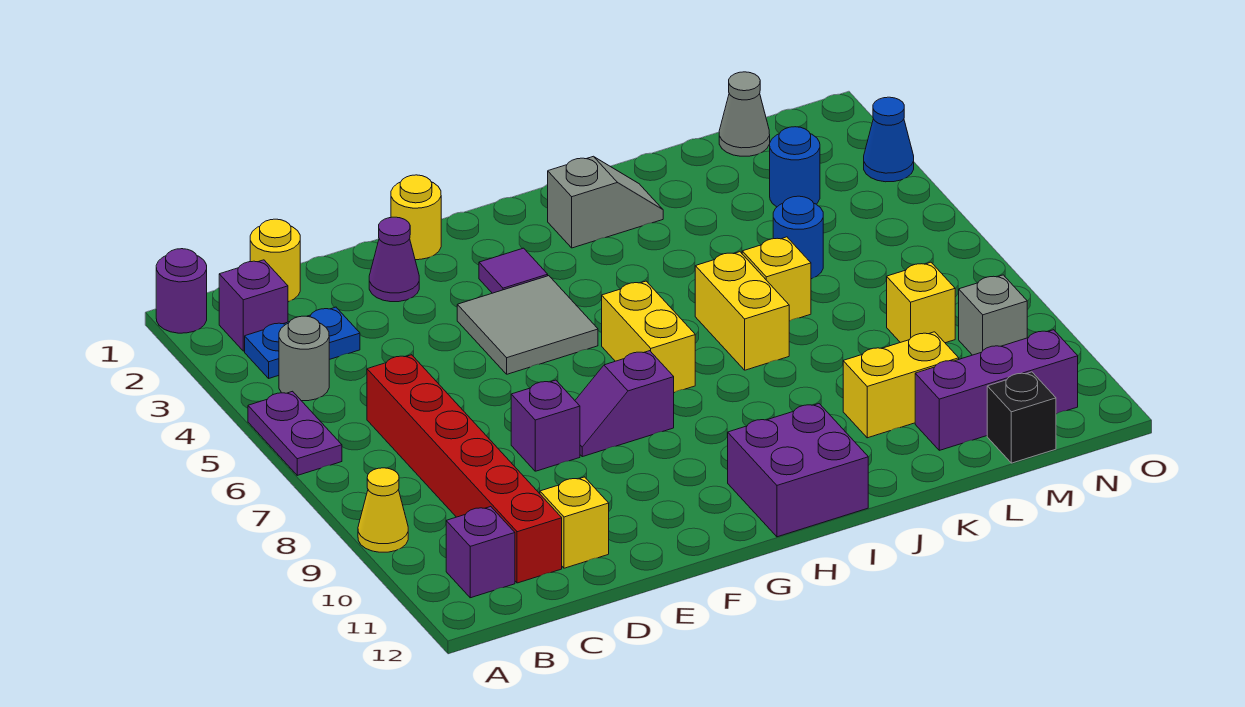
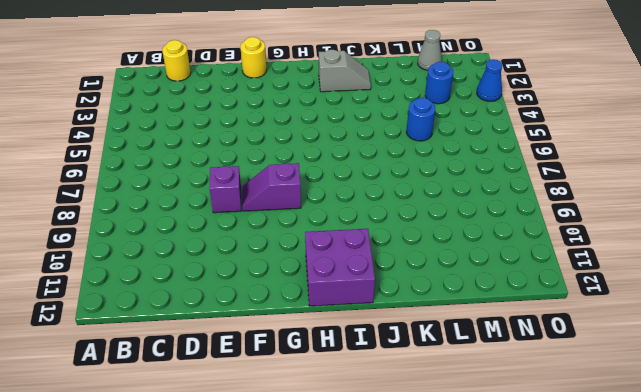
none -> purple 1x1 round brick [156,249,207,333]
none -> purple 1x2 plate [248,391,342,475]
none -> yellow 1x1 cone [358,468,408,552]
none -> purple 1x1 brick [219,260,288,351]

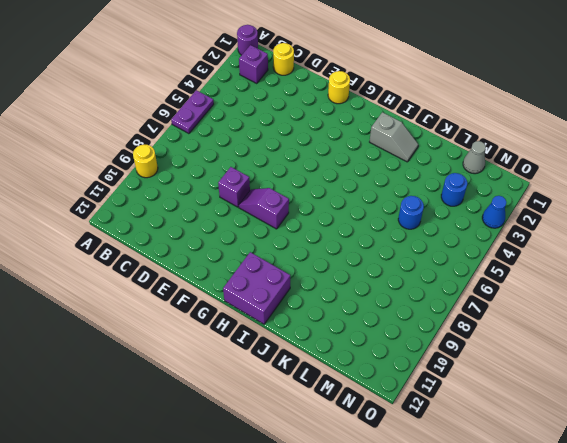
yellow 1x1 round brick [133,144,158,178] -> yellow 1x1 cone [358,468,408,552]
none -> blue 1x2 plate [245,307,360,378]
none -> grey 1x1 round brick [279,316,329,401]
none -> purple 1x1 brick [446,507,515,598]
none -> red 1x6 brick [367,355,562,583]

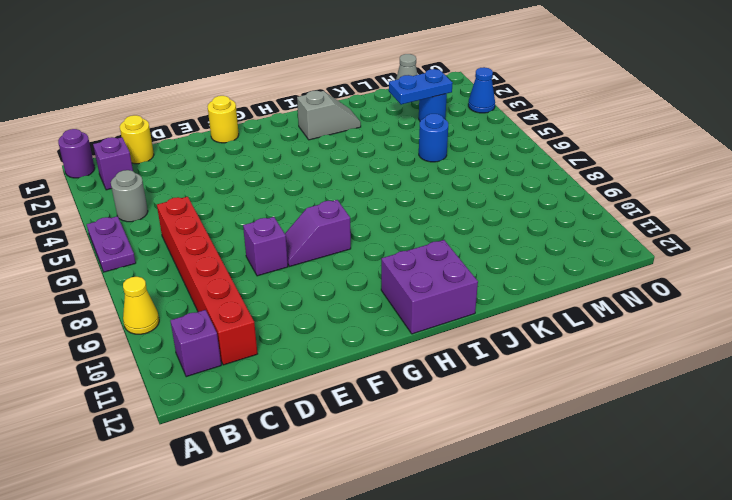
blue 1x2 plate [389,69,453,104] -> blue 1x2 plate moved to [245,307,360,378]
none -> yellow 1x1 brick [540,477,609,568]
none -> purple 1x1 cone [369,217,419,302]
none -> grey 2x2 tile [457,276,598,374]
none -> purple 1x1 tile [479,248,548,293]

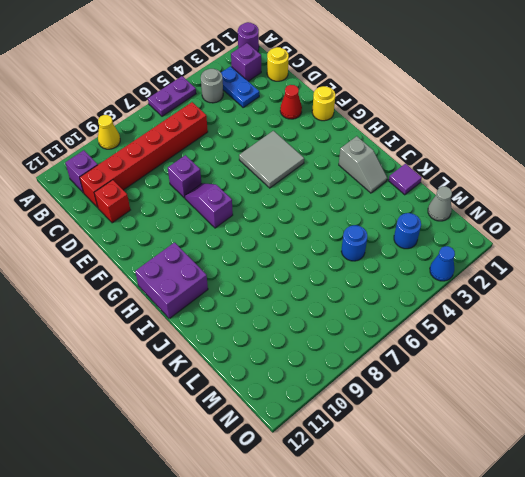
red 1x1 brick [94,180,130,223] -> yellow 1x1 brick [540,477,609,568]
red 1x1 cone [280,85,302,119] -> purple 1x1 cone [369,217,419,302]
purple 1x1 tile [389,164,422,195] -> purple 1x1 tile moved to [479,248,548,293]
none -> yellow 1x2 brick [602,281,695,392]
none -> yellow 1x2 brick [695,252,789,370]
none -> yellow 1x1 brick [742,237,811,321]
none -> yellow 1x2 brick [843,332,959,438]

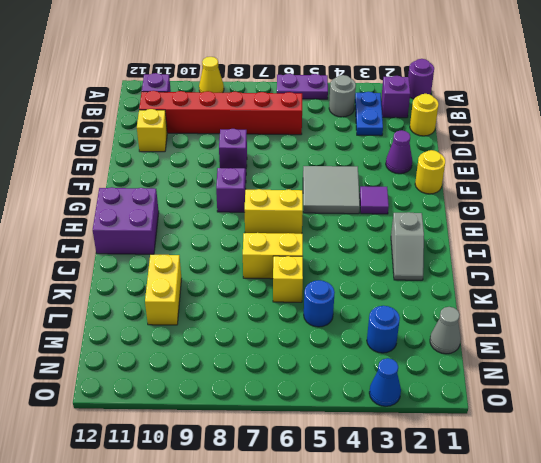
none -> purple 1x3 brick [915,330,1078,450]
none -> yellow 1x1 brick [887,262,955,343]
none -> black 1x1 brick [987,372,1056,463]
none -> grey 1x1 brick [959,275,1027,355]

